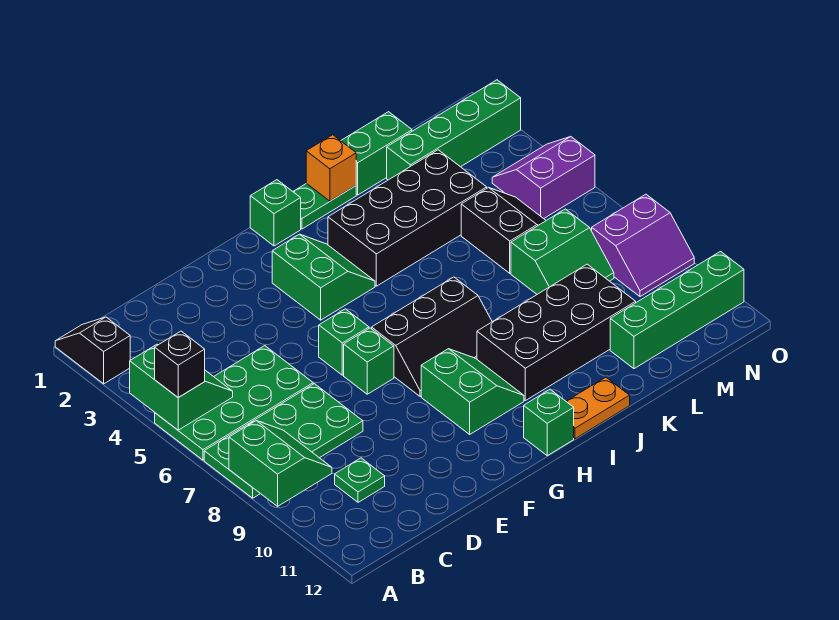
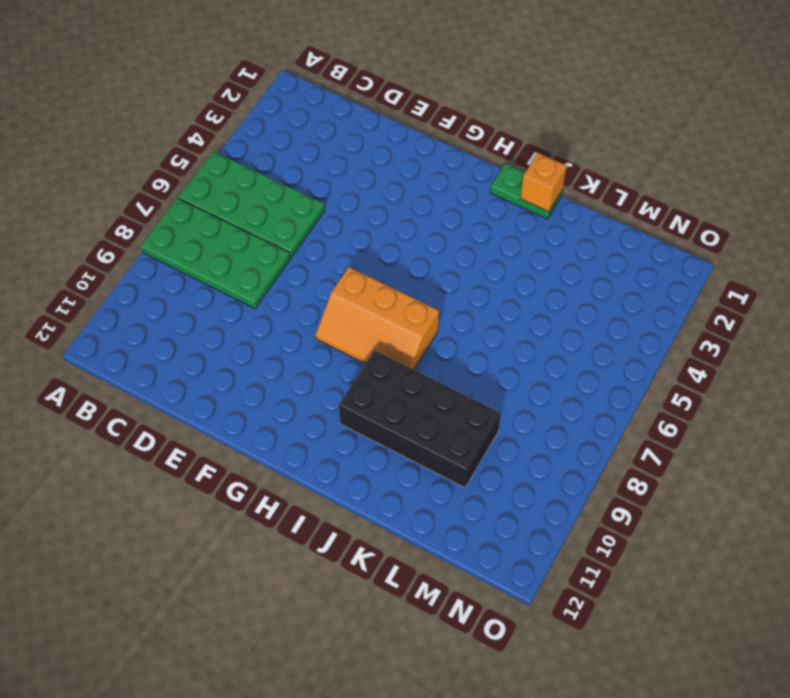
orange 2x3 slope [315,267,439,369] -> black 2x3 slope [372,277,492,396]
none -> black 1x2 slope [55,317,130,384]
none -> green 1x1 plate [335,458,385,502]
none -> green 1x1 brick [319,309,369,375]

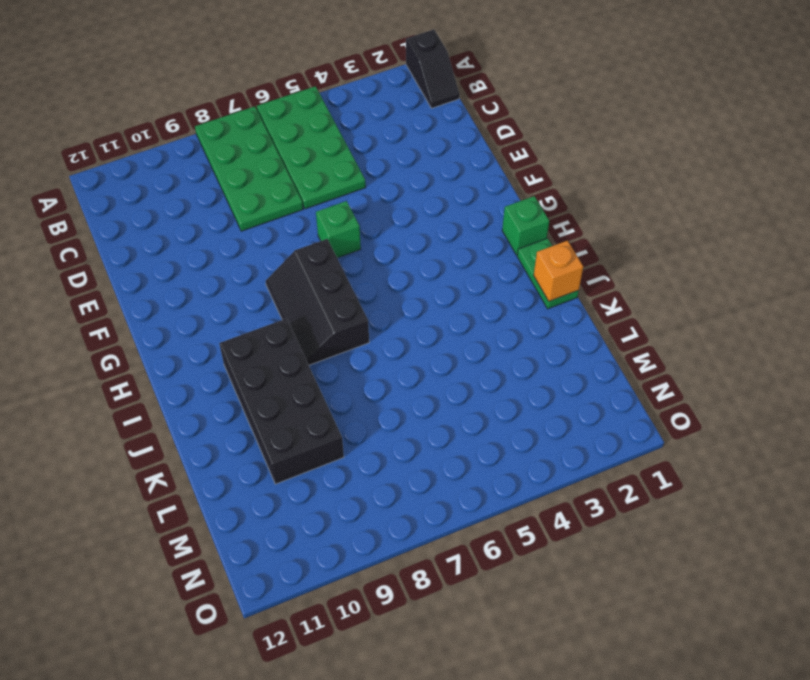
black 1x2 slope [406,29,460,108] -> black 1x2 slope turned to [55,317,130,384]
none -> green 1x1 plate [335,458,385,502]
none -> green 1x1 brick [344,328,394,394]
none -> green 2x2 slope [272,234,375,320]

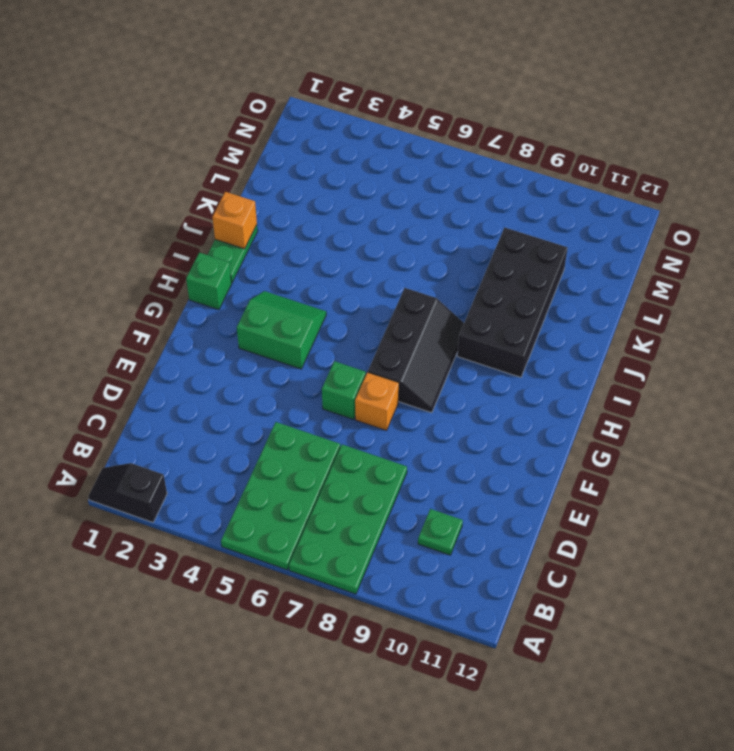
orange 1x1 brick [355,372,399,430] -> green 1x1 brick [344,328,394,394]
none -> green 2x2 slope [421,349,524,434]
none -> green 1x1 brick [524,389,574,456]
none -> black 2x4 brick [328,150,487,286]

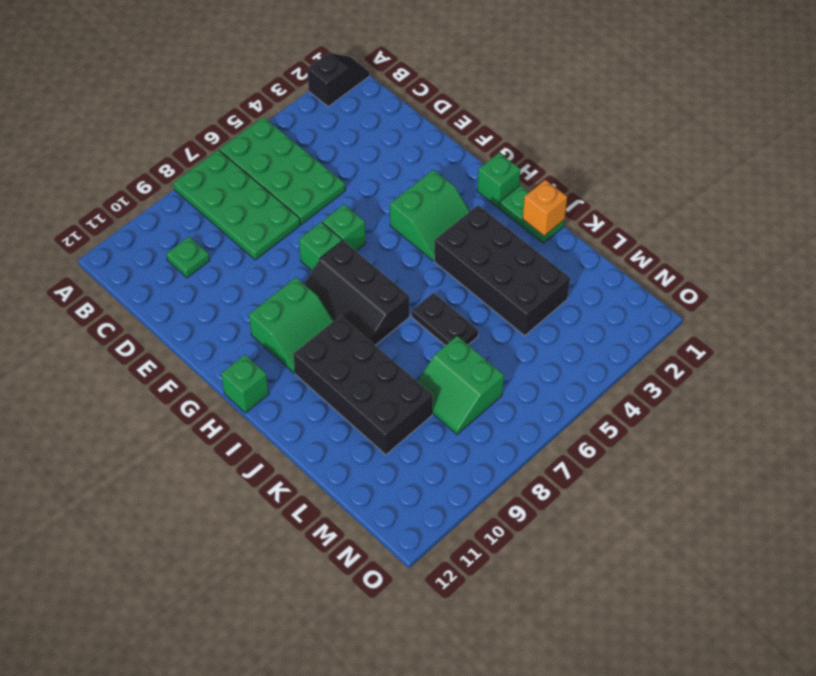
black 1x2 plate [412,293,478,346] -> none
none -> orange 1x2 plate [566,377,630,439]
none -> green 1x2 brick [341,112,412,195]
none -> green 1x4 brick [387,80,521,180]

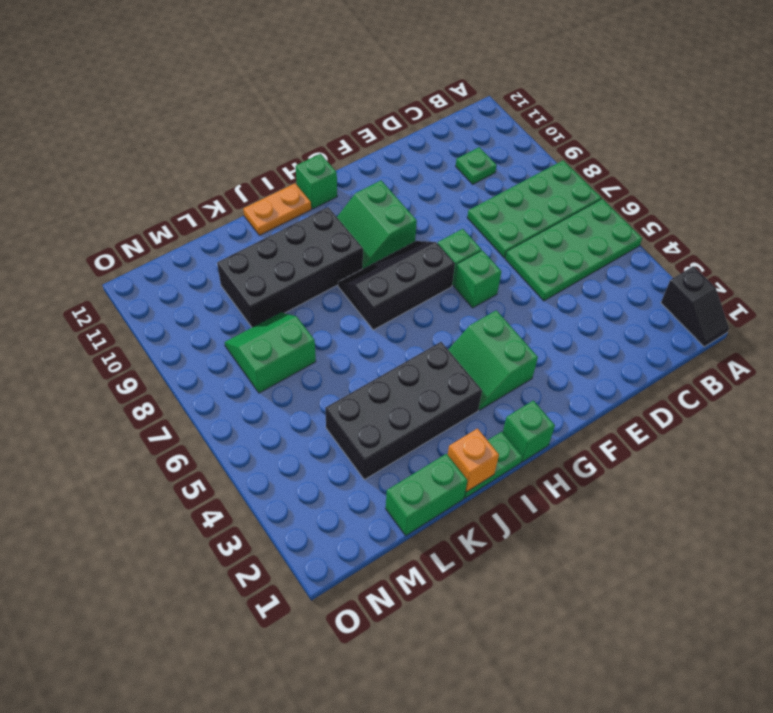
none -> green 1x4 brick [387,80,521,180]
none -> black 2x2 slope [461,188,546,273]
none -> green 1x4 brick [610,252,744,369]

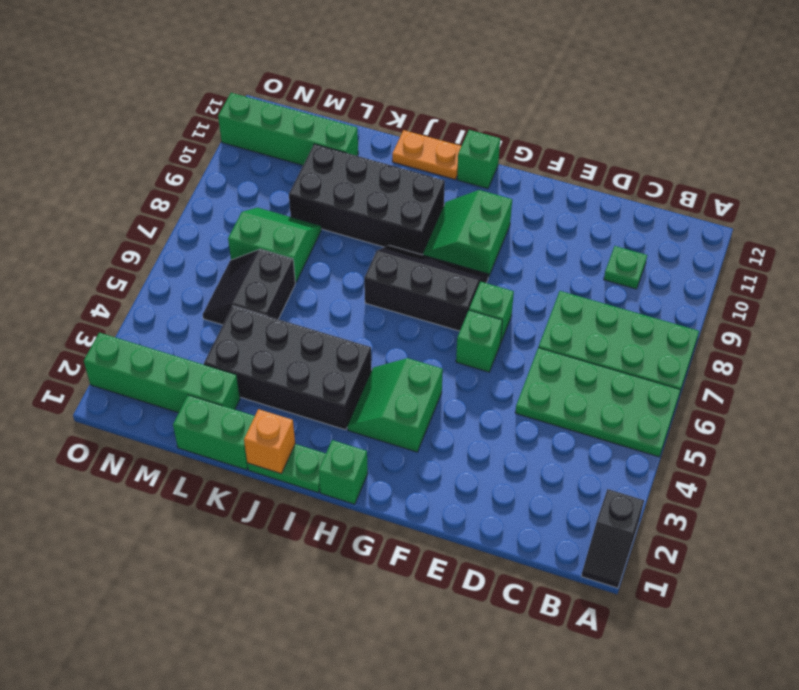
none -> purple 2x2 slope [492,137,595,219]
none -> purple 2x2 slope [592,194,694,297]
none -> green 2x2 slope [130,345,233,430]

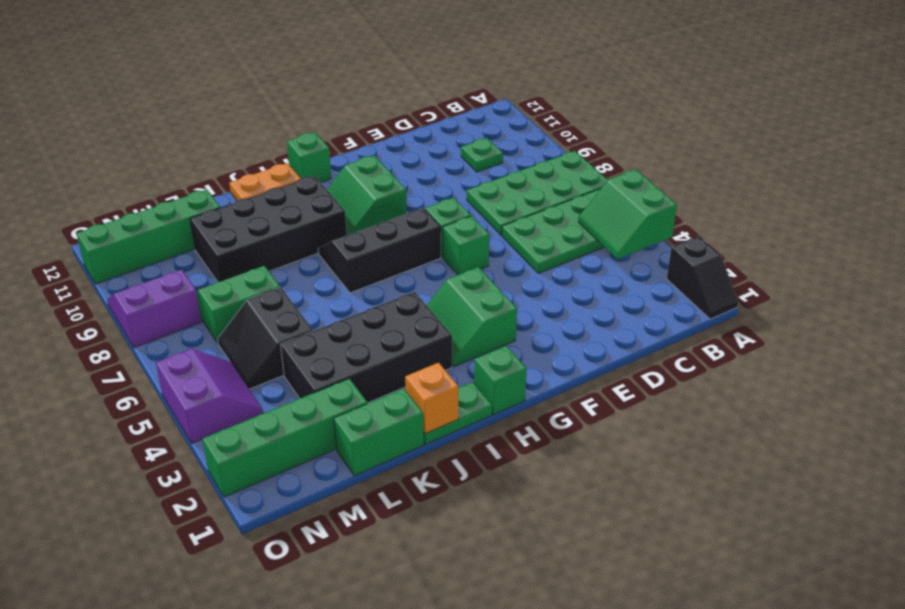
purple 2x2 slope [156,349,263,443] -> purple 2x2 slope turned to [492,137,595,219]
none -> green 2x2 slope [229,421,332,506]
none -> black 1x1 brick [155,331,205,398]

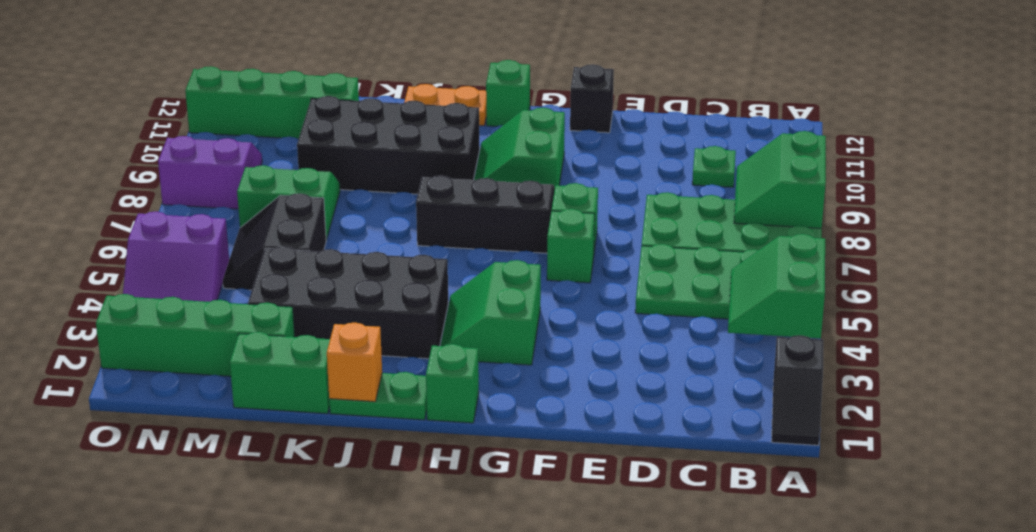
black 1x1 brick [570,64,614,133] -> black 1x1 brick moved to [155,331,205,398]

